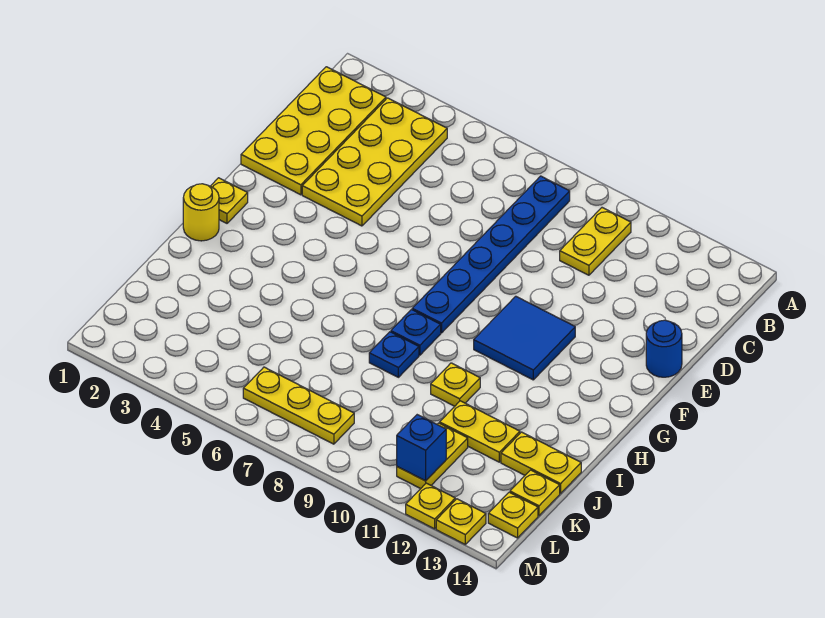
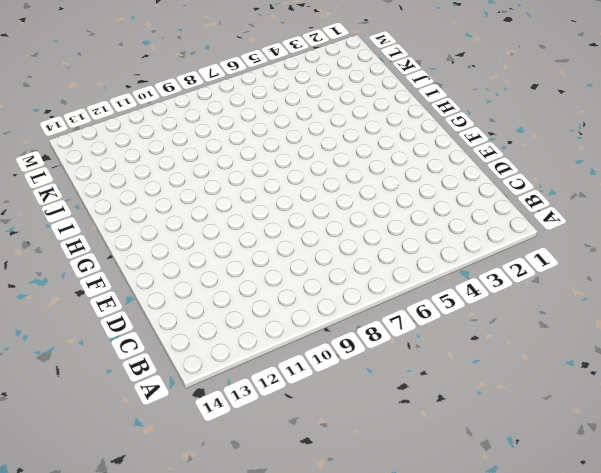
none -> yellow 2x4 plate [241,67,386,195]
none -> yellow 2x4 plate [302,98,447,226]
none -> blue 1x6 plate [412,176,570,333]

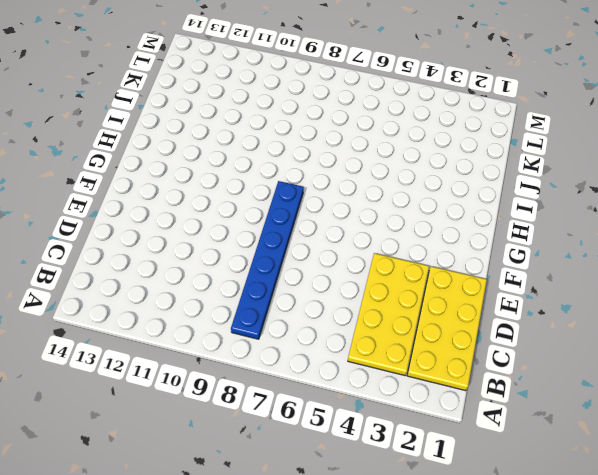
none -> yellow 1x2 plate [560,208,631,275]
none -> blue 1x1 round brick [646,320,682,377]
none -> blue 2x2 tile [474,296,575,380]

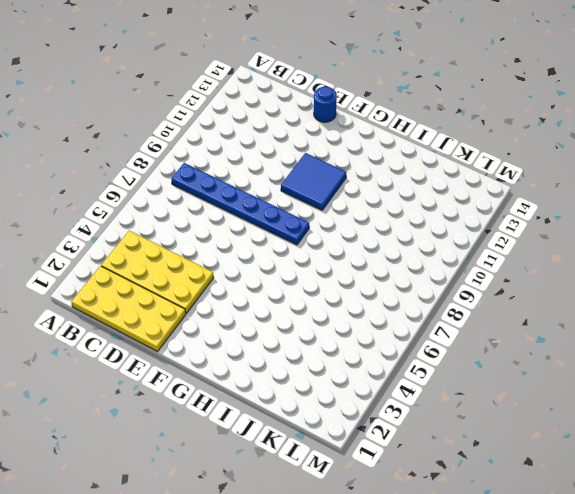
none -> yellow 1x2 plate [560,208,631,275]
none -> yellow 1x1 plate [211,178,248,223]
none -> yellow 1x1 round brick [183,184,219,241]

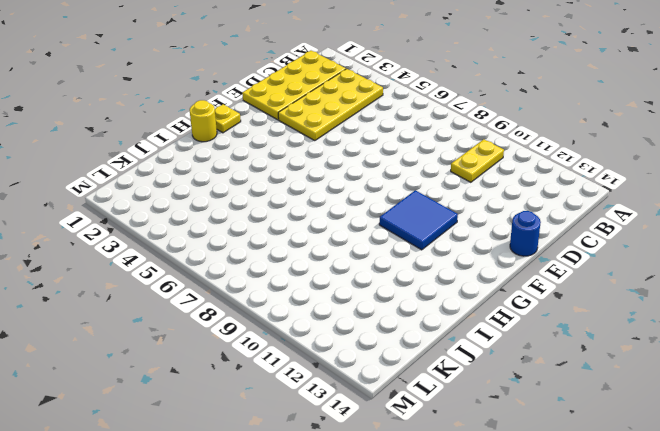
none -> blue 1x6 plate [412,176,570,333]
none -> blue 1x1 plate [391,310,441,355]
none -> blue 1x1 plate [369,332,419,377]

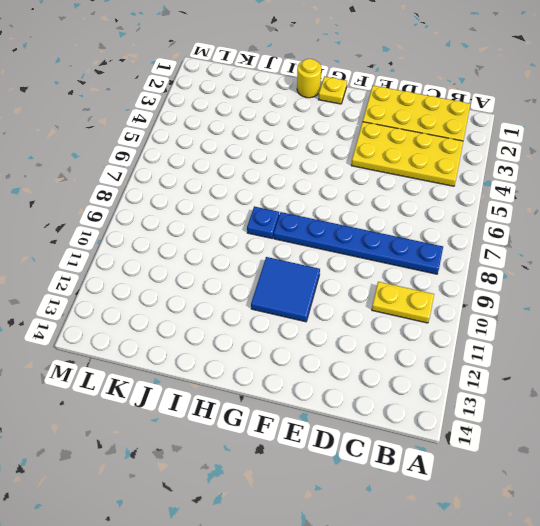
none -> blue 1x1 round brick [646,320,682,377]
none -> blue 1x1 plate [369,332,419,377]
none -> yellow 1x1 plate [431,363,480,406]

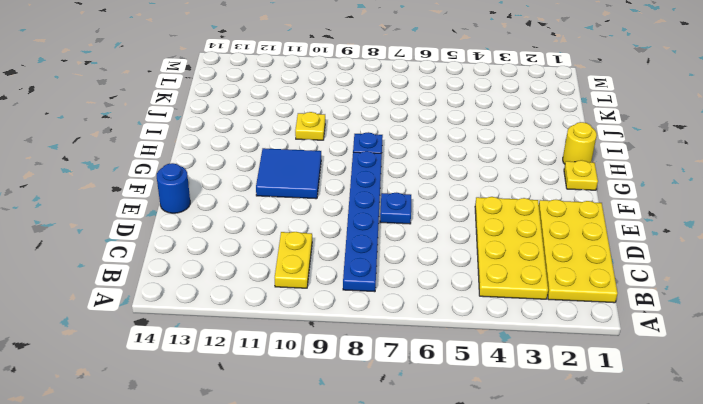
blue 1x1 plate [380,193,411,224] -> blue 1x1 plate moved to [369,332,419,377]
none -> yellow 1x2 plate [440,401,520,462]
none -> yellow 1x2 plate [501,432,581,493]
none -> yellow 1x2 plate [397,423,468,489]

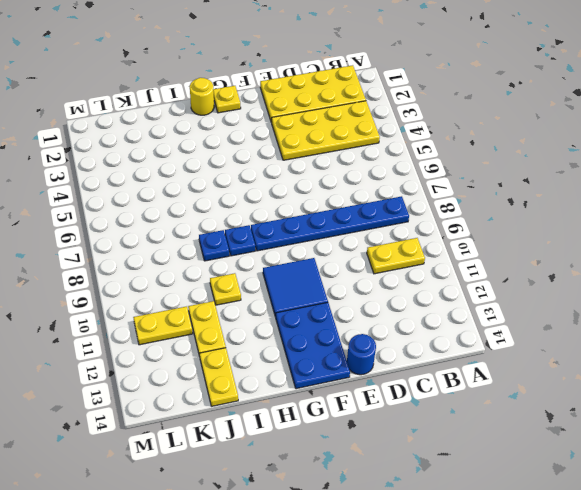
blue 2x3 plate [276,302,350,389] -> none
none -> yellow 1x1 plate [510,470,560,516]
none -> yellow 1x3 plate [243,367,354,444]
none -> yellow 1x1 plate [488,492,538,538]

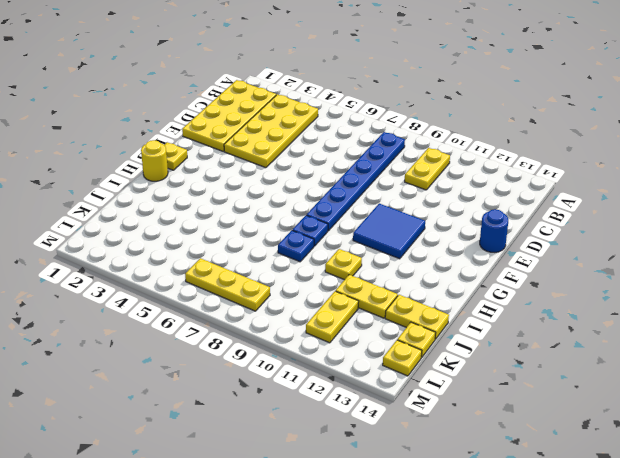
none -> yellow 1x1 plate [406,483,455,529]
none -> yellow 1x1 plate [436,499,486,544]
none -> blue 1x1 brick [397,415,446,481]

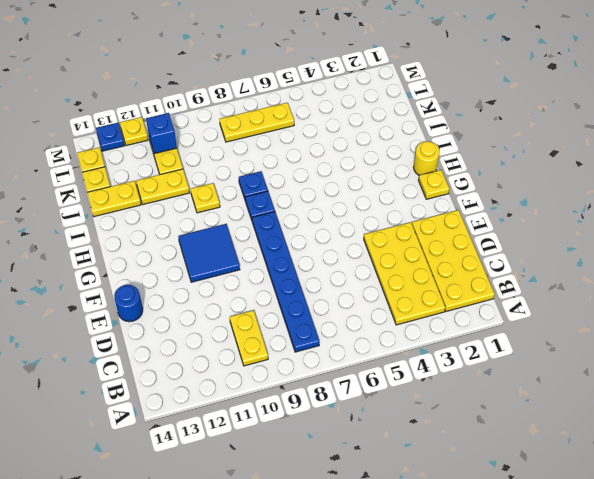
blue 1x1 plate [96,123,125,151] -> yellow 1x1 plate [436,499,486,544]

